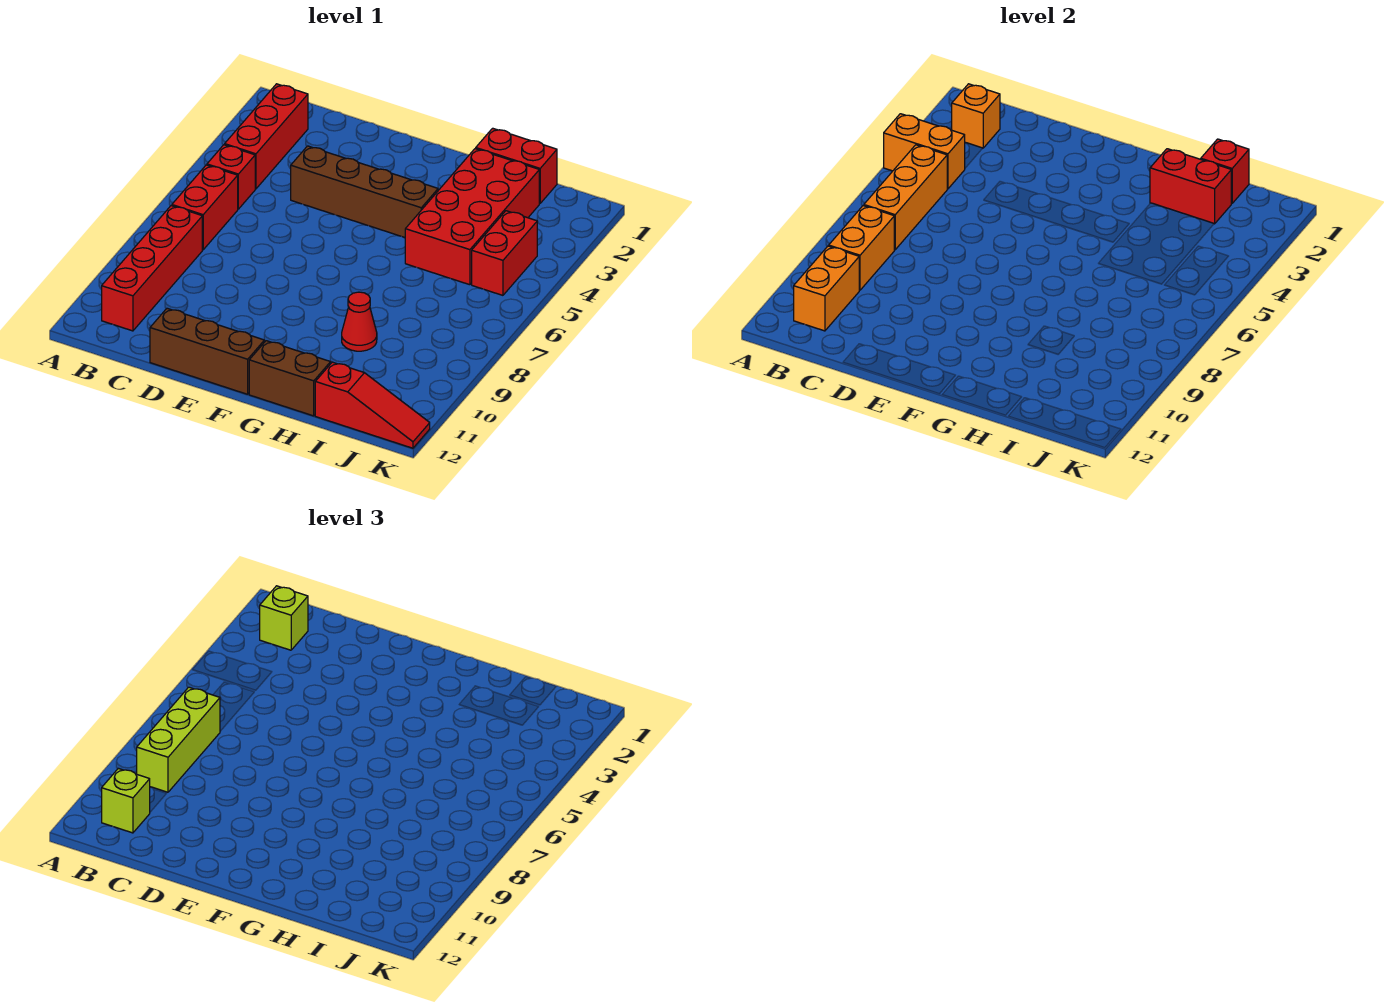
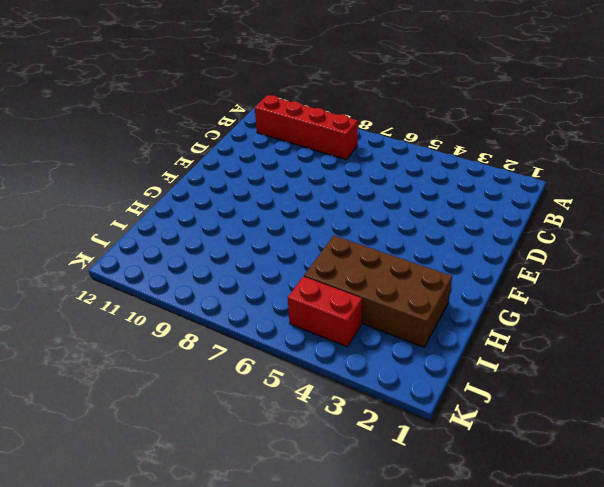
brown 2x4 brick [304,236,452,347] -> red 2x4 brick [405,149,539,285]
none -> red 1x3 brick [225,84,308,189]
none -> red 1x1 brick [207,145,255,209]
none -> red 1x2 brick [172,165,238,250]

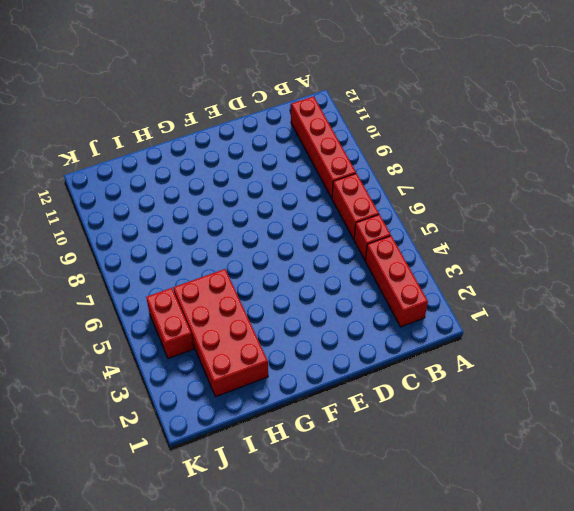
none -> brown 1x4 brick [291,146,438,237]
none -> brown 1x3 brick [150,308,264,394]
none -> brown 1x2 brick [249,341,331,416]

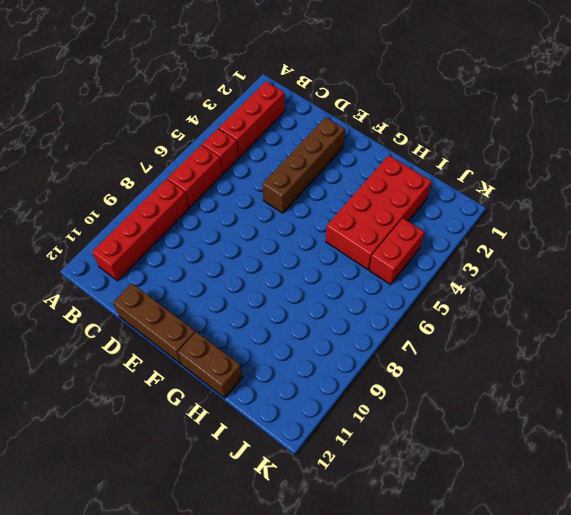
brown 1x4 brick [262,117,345,213] -> brown 1x4 brick turned to [291,146,438,237]
none -> red 1x2 brick [476,128,557,203]
none -> red 1x1 cone [342,292,377,351]
none -> red 1x3 slope [315,362,430,448]

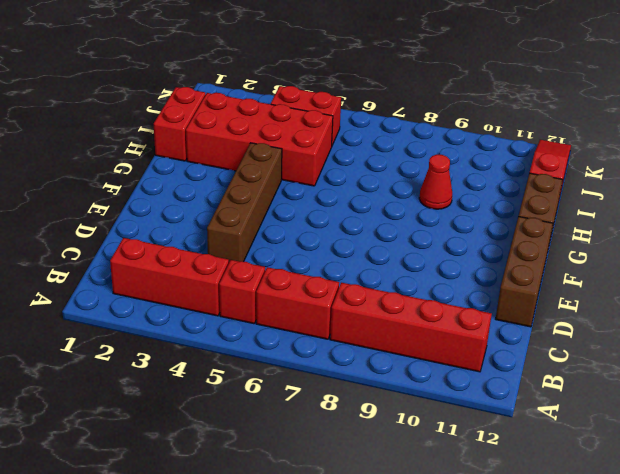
none -> orange 1x2 brick [884,114,965,189]
none -> orange 1x1 brick [952,84,1000,148]
none -> orange 1x3 brick [864,145,947,250]

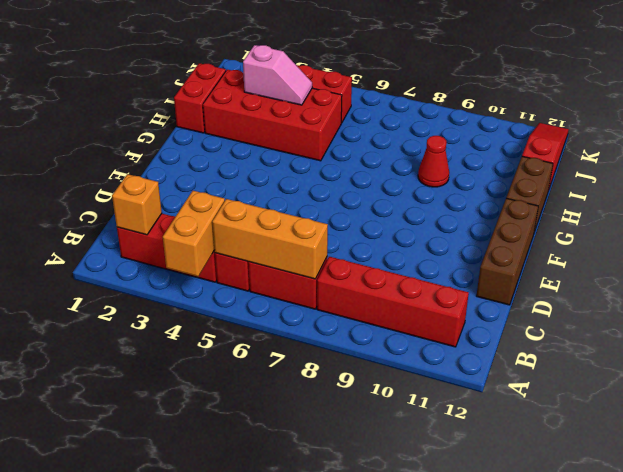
pink 1x2 slope [243,45,312,105] -> none
none -> brown 1x4 brick [291,146,438,237]
none -> orange 1x2 brick [829,206,894,290]
none -> orange 1x2 brick [794,246,859,331]

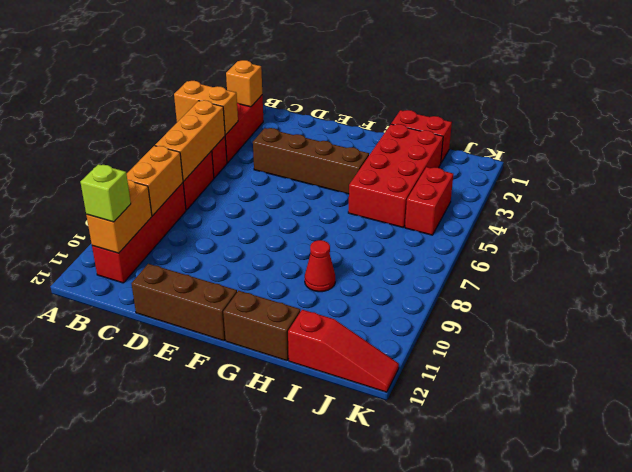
none -> red 1x2 brick [1150,149,1231,224]
none -> red 1x1 brick [1201,139,1249,203]
none -> lime 1x1 brick [260,586,308,650]

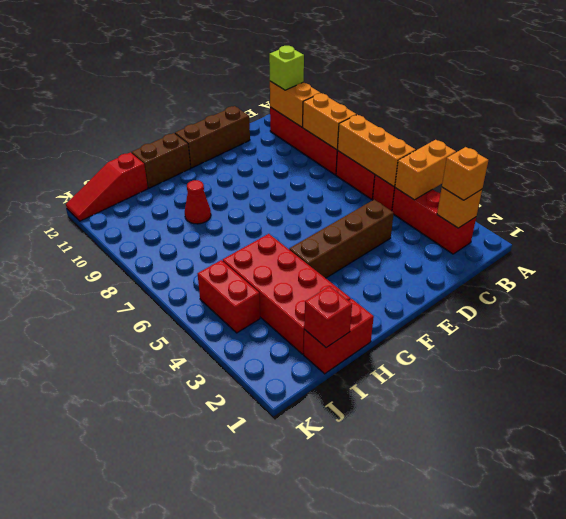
orange 1x1 brick [442,147,488,200] -> lime 1x1 brick [260,586,308,650]
none -> red 1x2 brick [1150,149,1231,224]
none -> lime 1x3 brick [137,687,220,792]

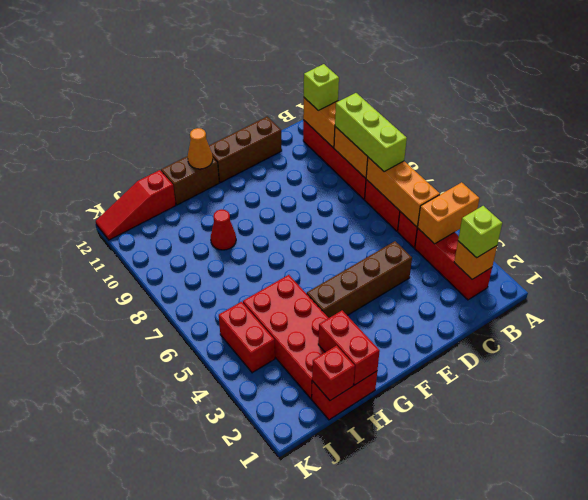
orange 1x1 cone [188,128,213,169] -> none
red 1x2 brick [318,310,380,385] -> red 1x2 brick turned to [1150,149,1231,224]

